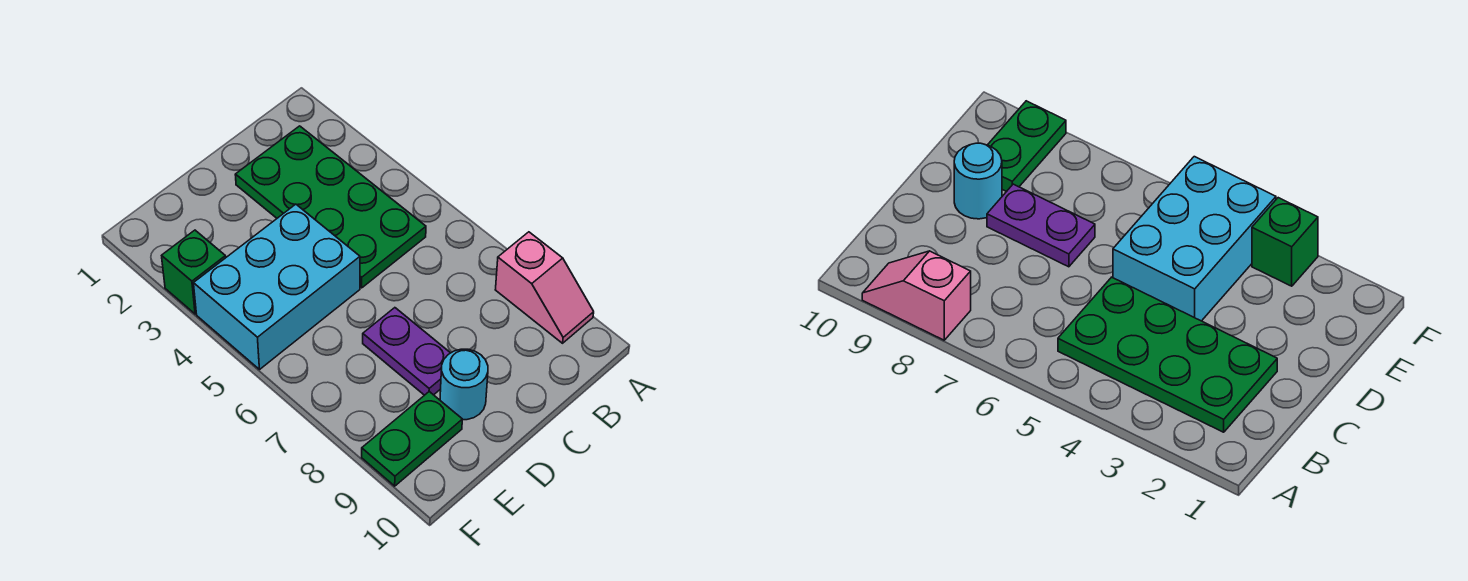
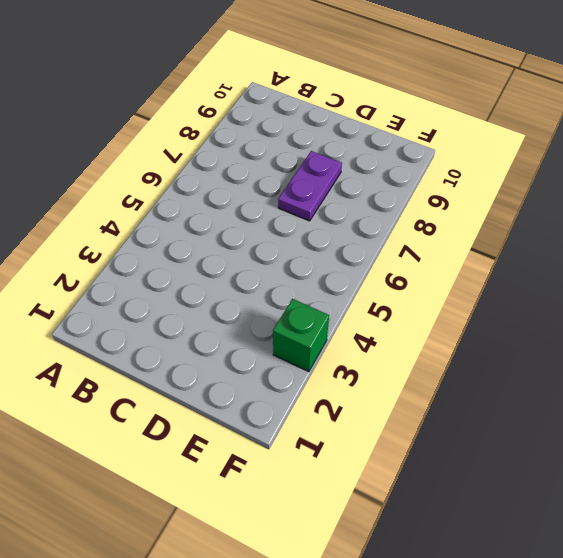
none -> pink 1x2 slope [495,232,594,343]
none -> green 2x4 plate [235,126,426,288]

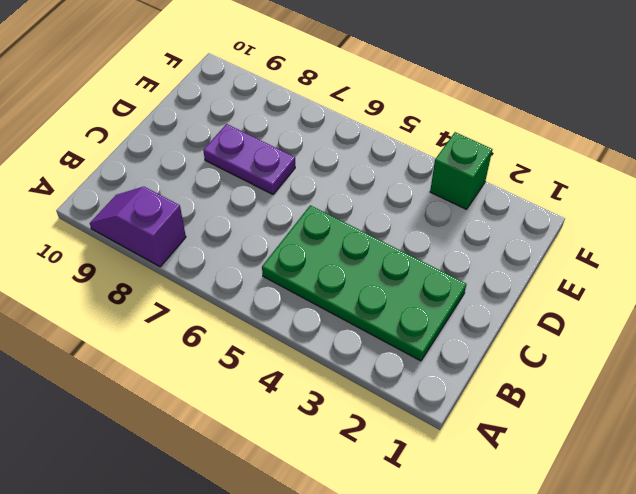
purple 1x2 slope [90,187,186,267] -> pink 1x2 slope [495,232,594,343]
none -> cyan 2x3 brick [194,204,360,369]
none -> cyan 1x1 round brick [440,349,488,420]

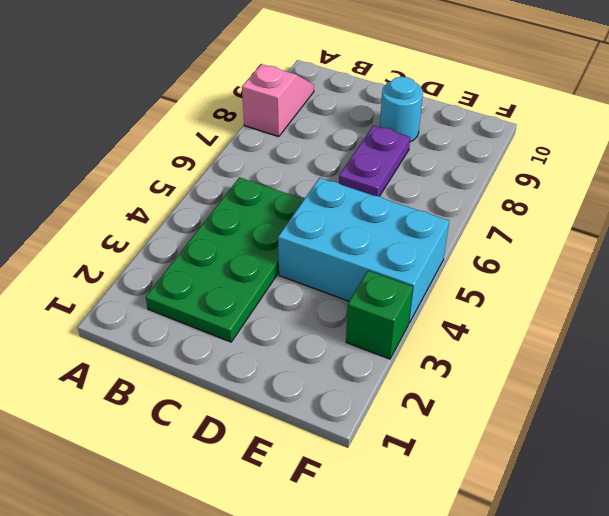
none -> green 1x2 plate [362,392,462,486]

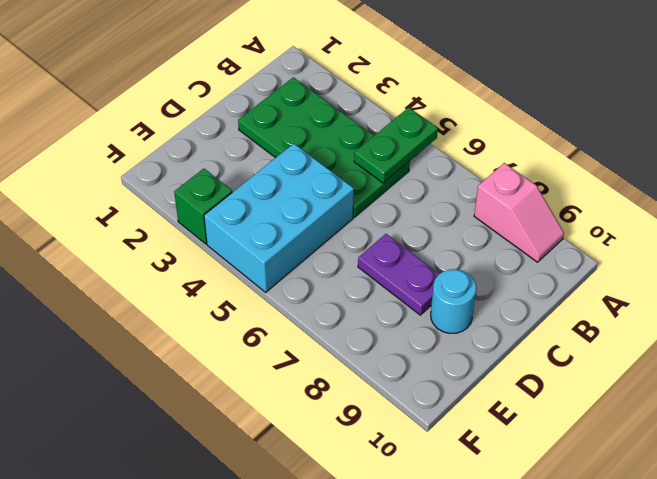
green 1x2 plate [354,107,438,183] -> green 1x2 plate moved to [362,392,462,486]

